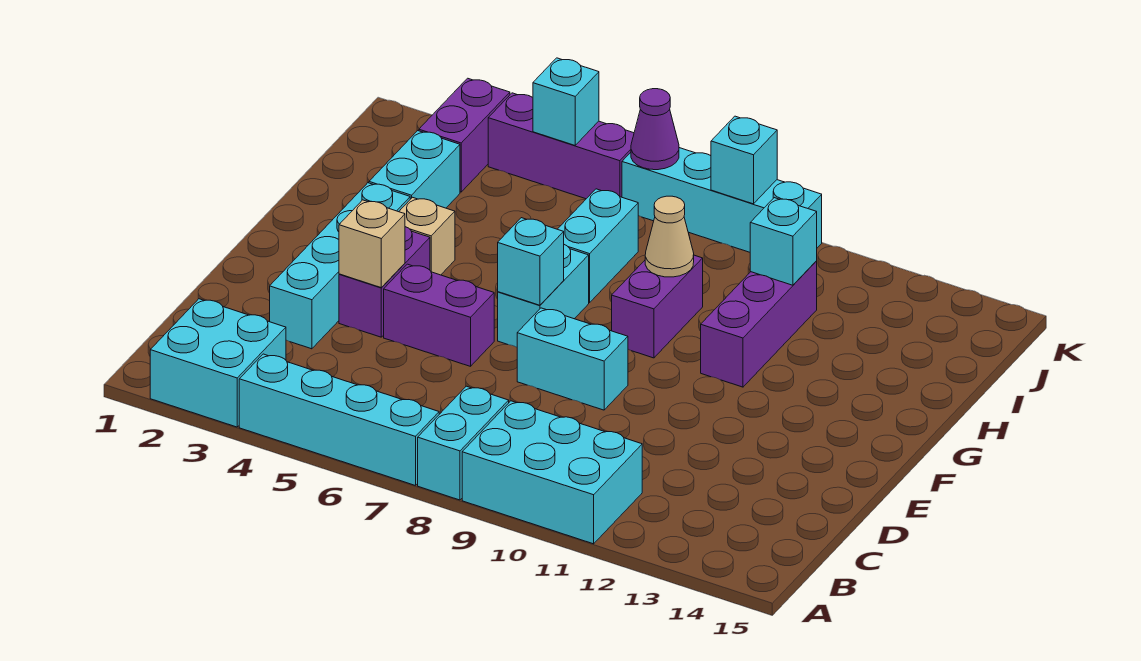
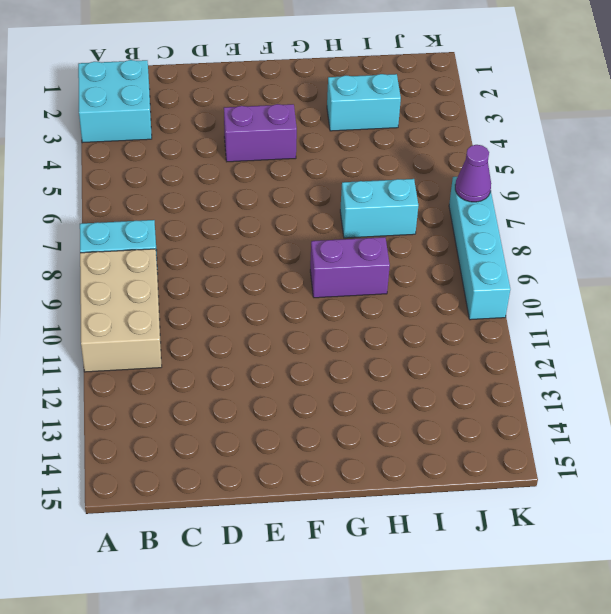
tan 2x3 brick [80,249,162,372] -> cyan 2x3 brick [462,401,642,544]
none -> cyan 1x4 brick [239,354,439,486]
none -> cyan 1x4 brick [270,183,410,349]
none -> purple 1x2 brick [384,264,494,366]

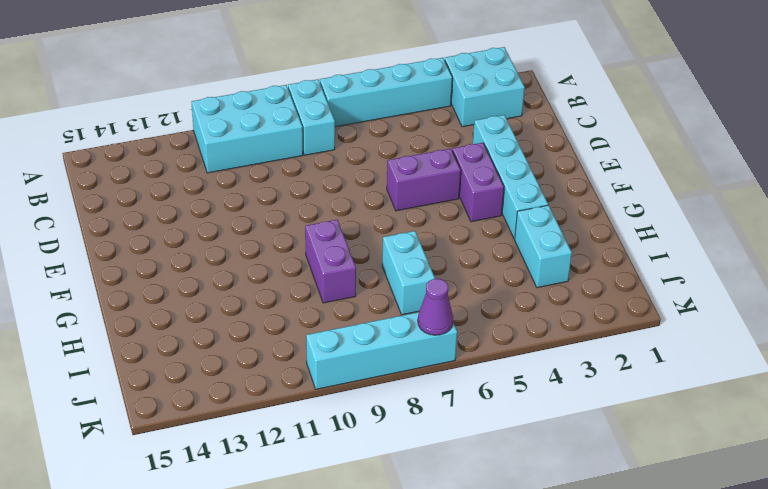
none -> cyan 1x2 brick [517,308,628,410]
none -> cyan 1x2 brick [498,245,589,347]
none -> tan 1x1 brick [399,197,455,275]

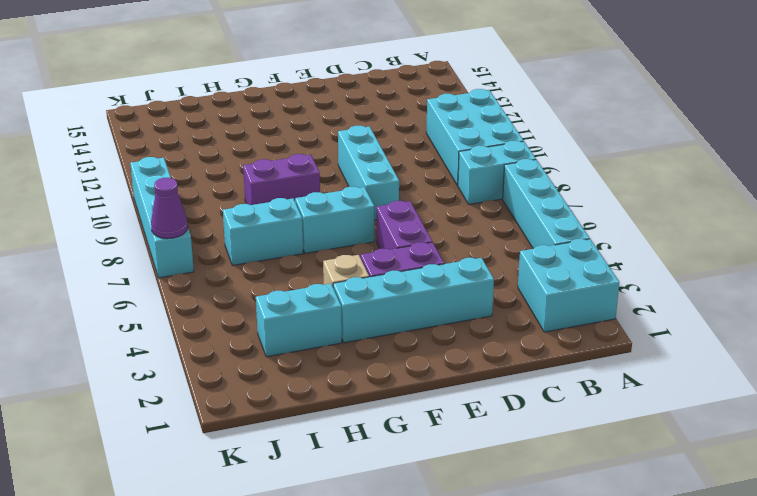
cyan 1x3 brick [338,126,399,220] -> cyan 1x2 brick [517,308,628,410]
none -> purple 1x3 brick [701,261,817,387]
none -> purple 1x2 brick [419,78,510,192]
none -> purple 1x3 brick [488,93,634,199]

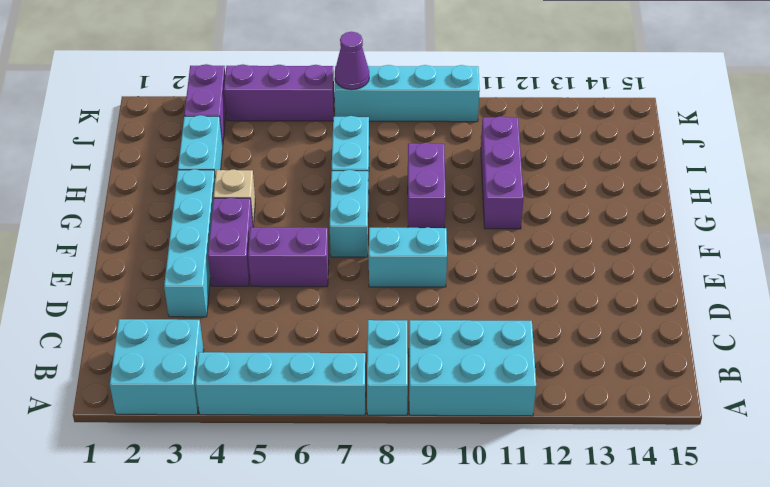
none -> tan 1x1 brick [339,200,405,288]
none -> cyan 1x1 brick [498,218,564,305]
none -> tan 1x1 cone [645,196,694,277]

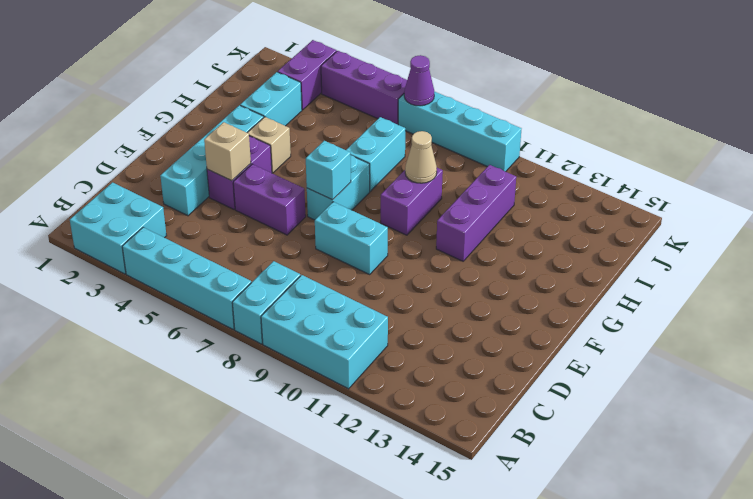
none -> cyan 1x1 brick [750,198,817,285]
none -> cyan 1x1 brick [533,58,599,145]
none -> cyan 1x1 brick [711,116,777,204]

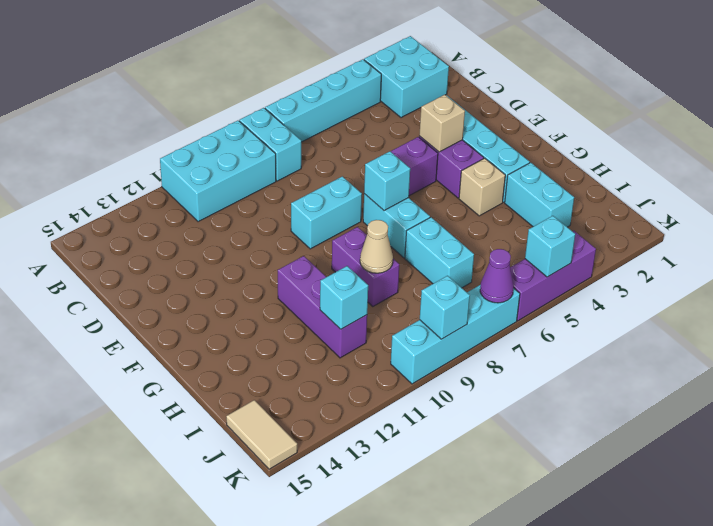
tan 1x2 tile [226,400,297,469] -> none
none -> purple 1x2 brick [419,78,510,192]

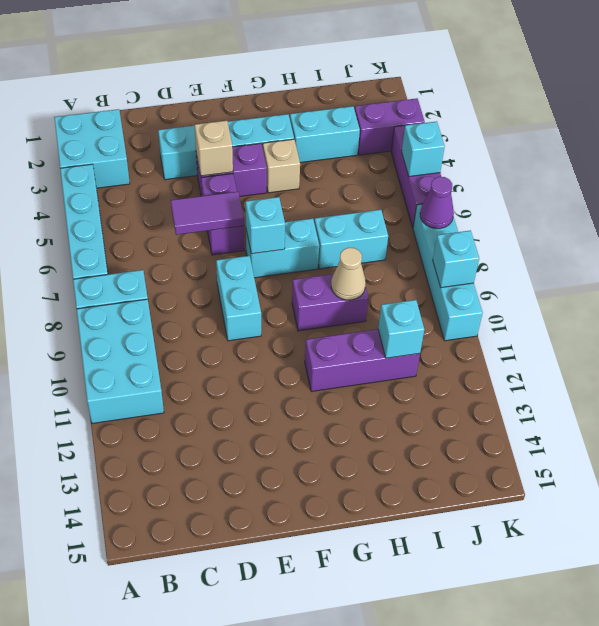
purple 1x2 tile [171,192,244,235] -> none

